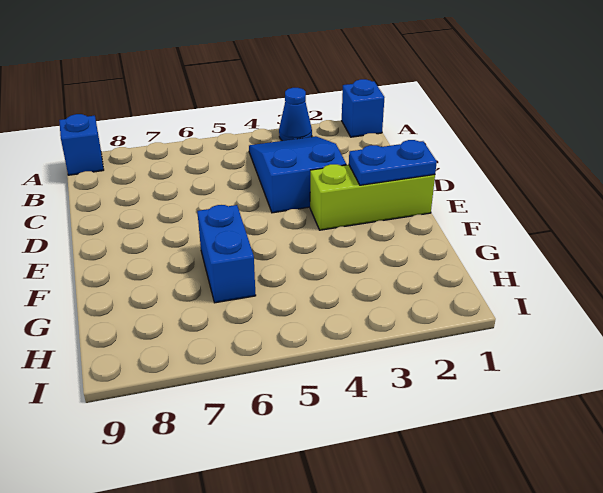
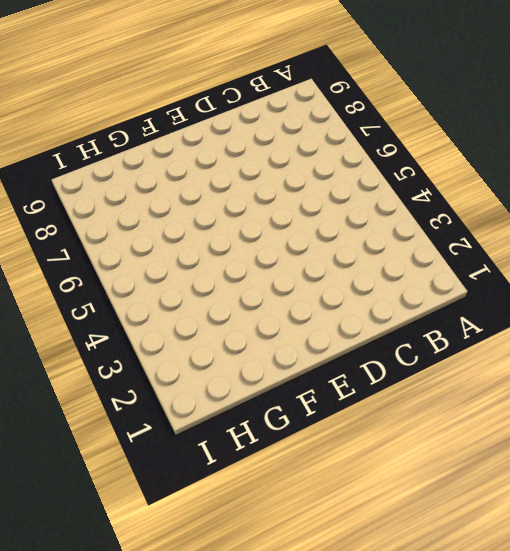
none -> blue 1x1 brick [342,79,385,137]
none -> blue 1x1 cone [279,88,312,141]

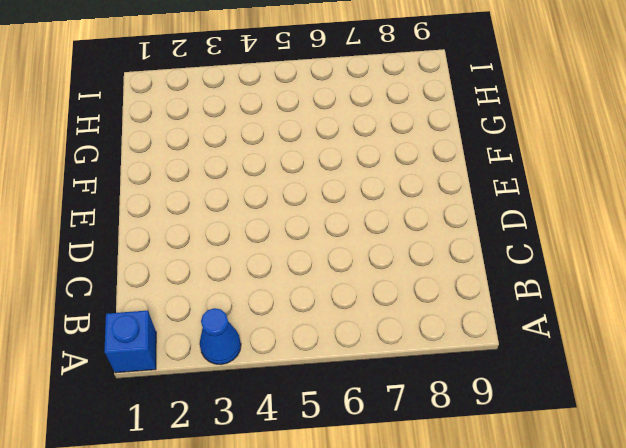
none -> blue 1x1 brick [59,114,104,175]
none -> blue 2x3 slope [249,136,346,213]

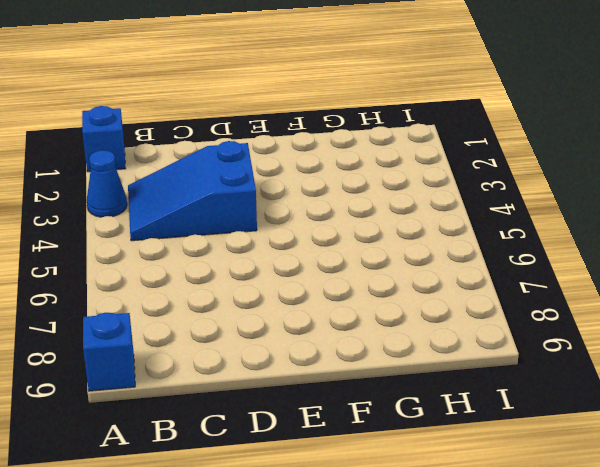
none -> lime 1x3 brick [310,164,435,230]
none -> blue 1x2 brick [197,205,256,303]

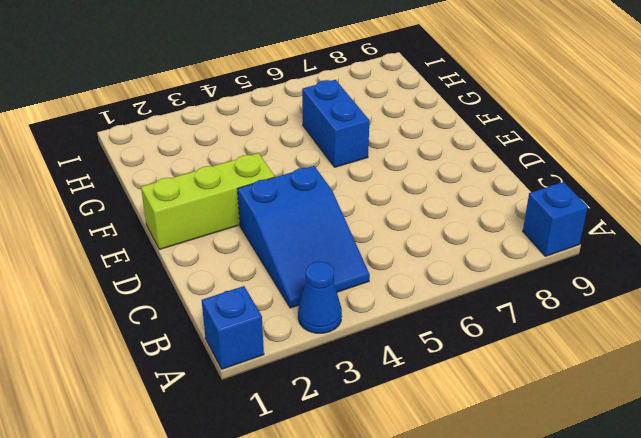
none -> blue 1x2 plate [349,140,437,185]

